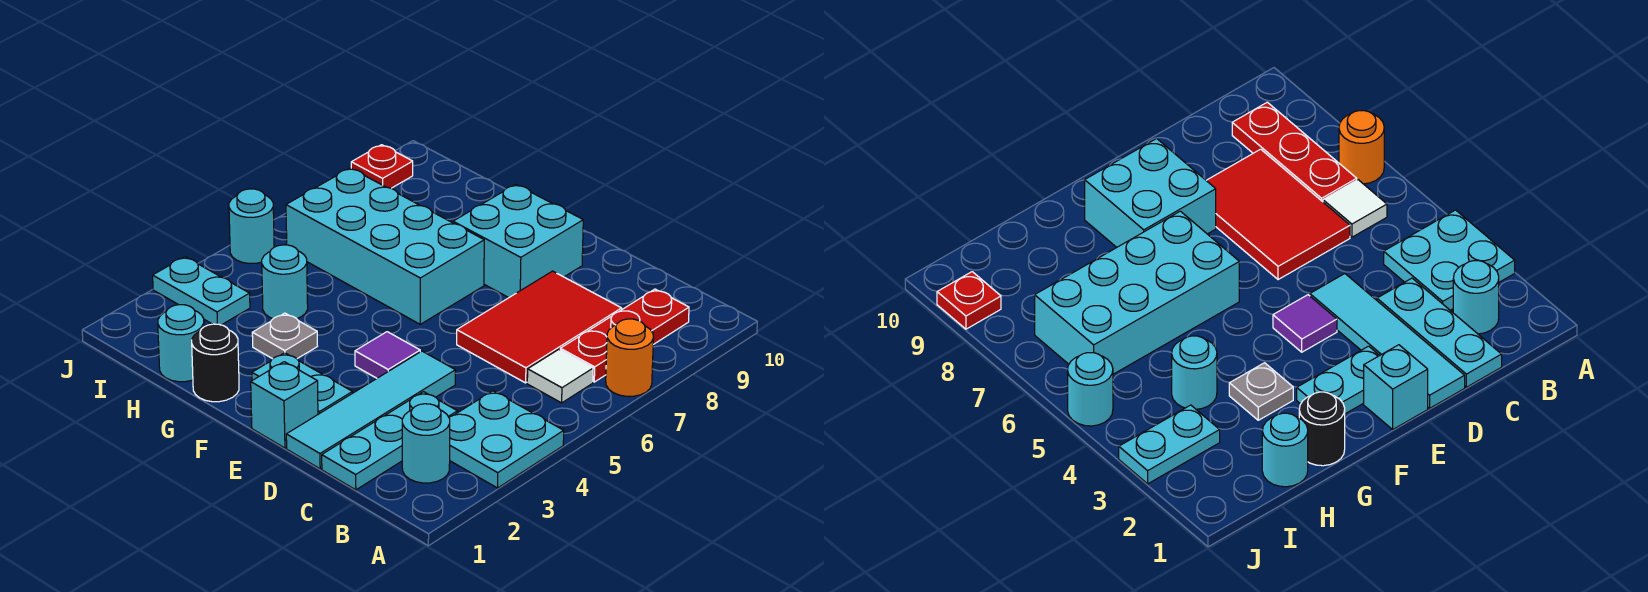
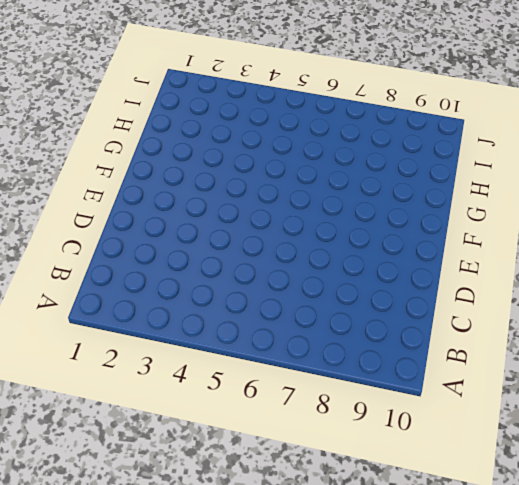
none -> cyan 2x2 plate [449,391,564,488]
none -> orange 1x1 round brick [606,319,653,396]
none -> cyan 1x1 round brick [402,404,450,483]

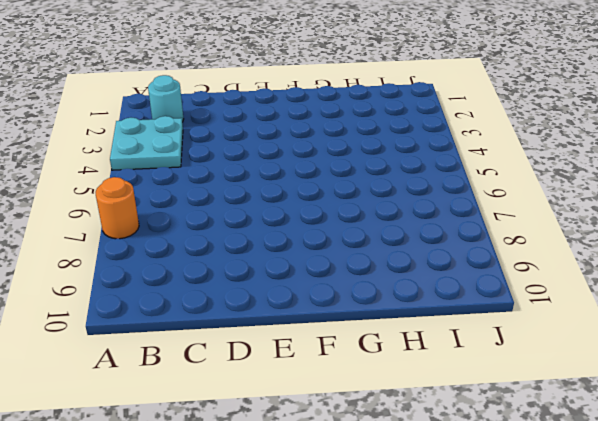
none -> white 1x1 tile [527,349,593,403]
none -> red 1x3 plate [560,289,689,382]
none -> cyan 1x3 plate [322,392,457,490]

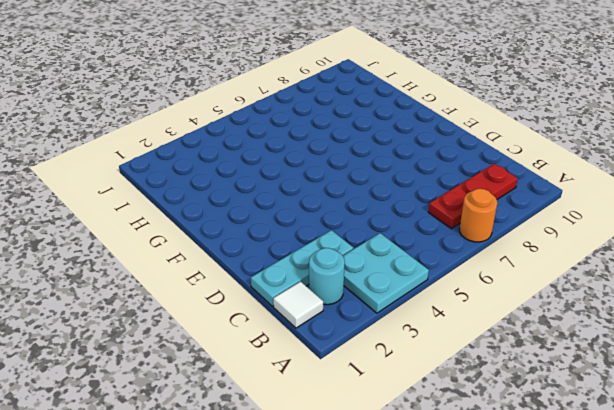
white 1x1 tile [273,282,323,328] -> white 1x1 tile moved to [527,349,593,403]
none -> red 2x3 tile [457,271,622,383]
none -> cyan 1x4 tile [286,351,455,469]
none -> cyan 1x1 brick [251,362,318,448]

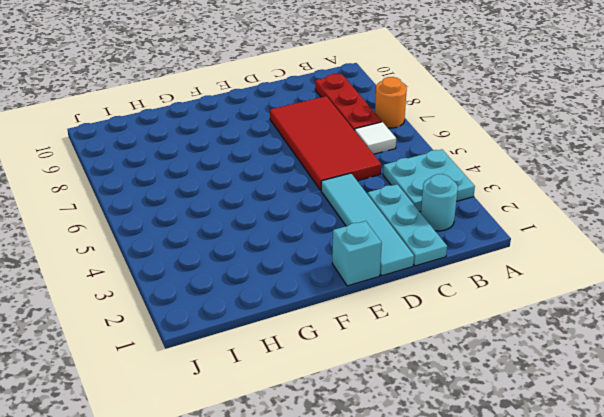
red 2x4 tile [270,96,381,190] -> red 2x3 tile [457,271,622,383]
none -> cyan 1x2 plate [252,353,352,414]
none -> purple 1x1 tile [355,332,420,378]
none -> cyan 2x2 brick [453,184,583,298]

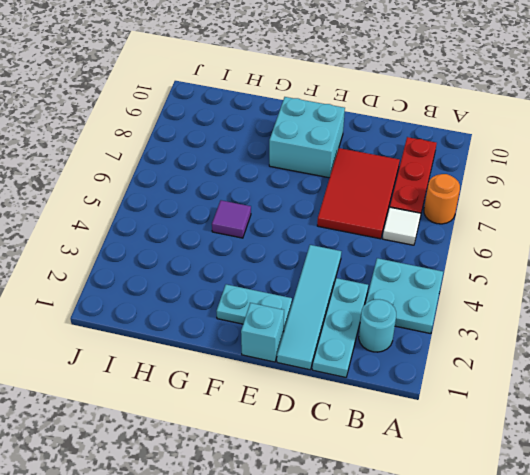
purple 1x1 tile [212,200,251,238] -> purple 1x1 tile moved to [355,332,420,378]
none -> cyan 2x4 brick [286,168,484,324]
none -> black 1x1 round brick [192,324,239,402]
none -> grey 1x1 plate [252,313,317,359]

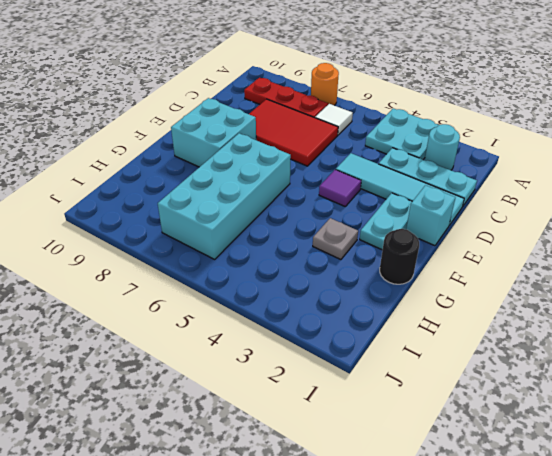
none -> cyan 1x1 round brick [158,305,204,382]
none -> cyan 1x1 round brick [262,245,308,319]
none -> cyan 1x2 plate [153,257,250,325]

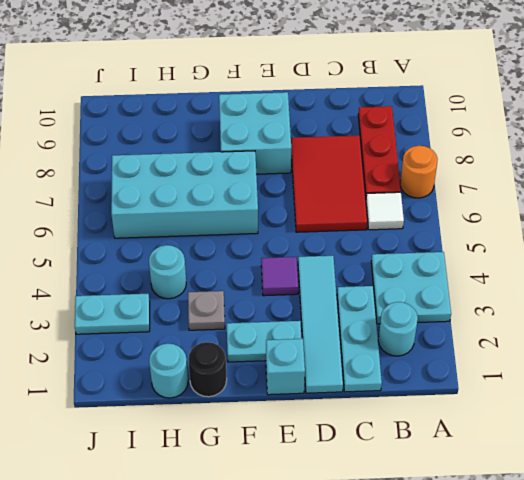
none -> cyan 1x1 round brick [229,189,274,263]
none -> red 1x1 plate [351,145,413,188]

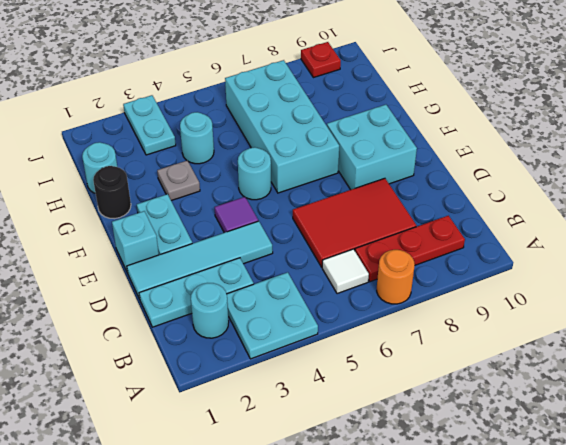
cyan 1x1 round brick [238,147,271,200] -> cyan 1x1 round brick moved to [229,189,274,263]

